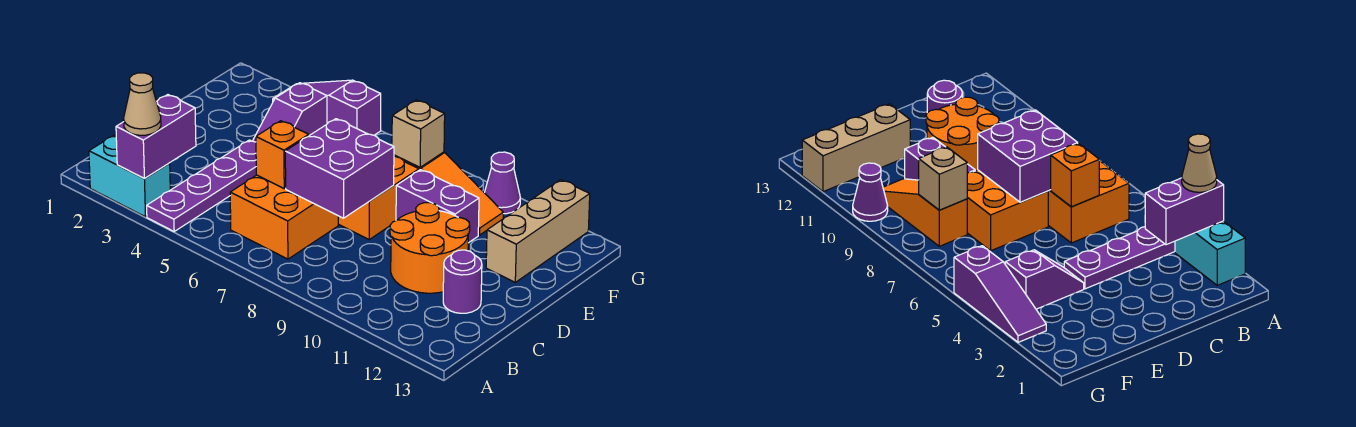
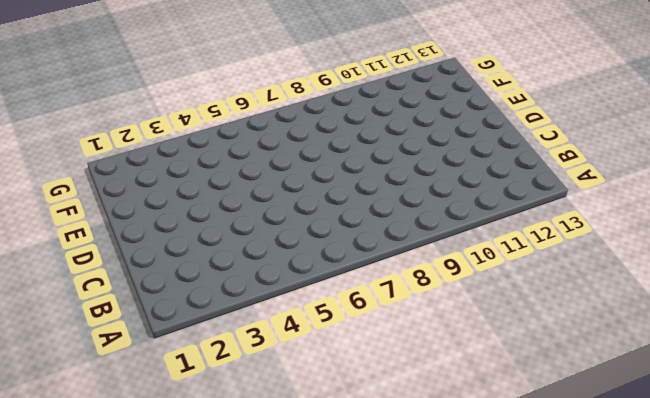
none -> cyan 1x2 brick [89,135,170,217]
none -> purple 1x4 plate [147,140,256,231]
none -> orange 2x2 brick [230,175,338,259]

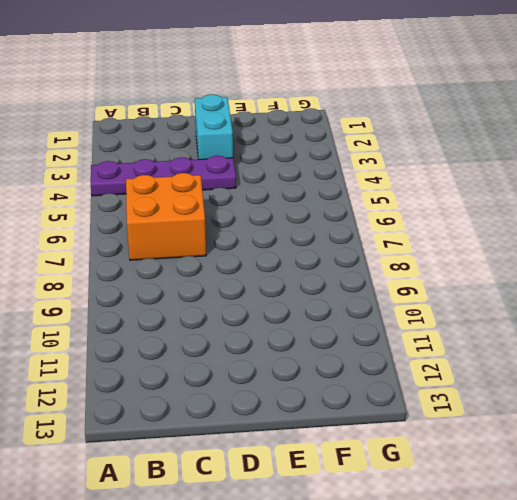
cyan 1x2 brick [195,94,233,159] -> cyan 1x2 brick moved to [89,135,170,217]
none -> orange 2x2 round brick [390,203,470,293]
none -> purple 1x1 round brick [443,250,482,313]
none -> orange 2x2 brick [338,157,419,239]

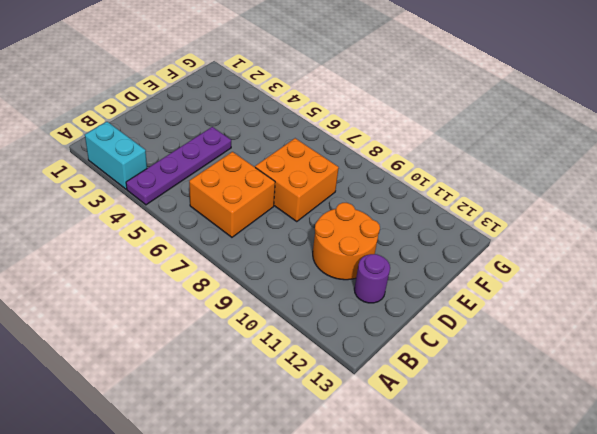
none -> purple 1x2 slope [253,83,327,142]
none -> purple 1x2 brick [396,170,479,243]
none -> tan 1x3 brick [486,180,590,282]

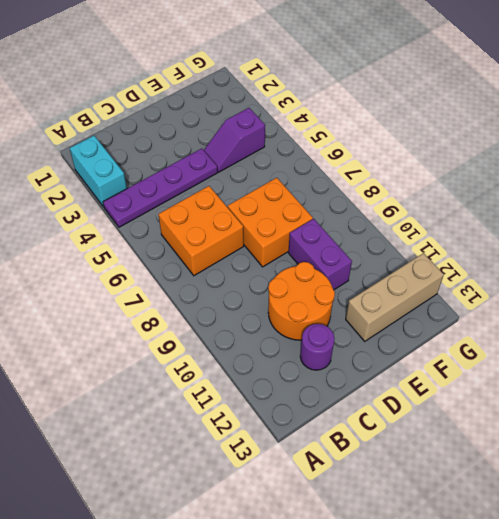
none -> orange 1x3 slope [394,152,503,235]
none -> purple 1x3 slope [273,80,381,135]
none -> purple 1x1 cone [485,152,520,214]

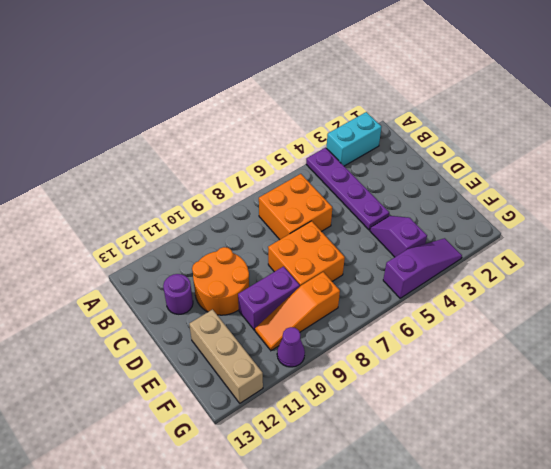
none -> purple 1x2 brick [116,95,196,178]
none -> orange 1x1 brick [256,121,309,188]
none -> purple 2x2 brick [285,119,394,218]

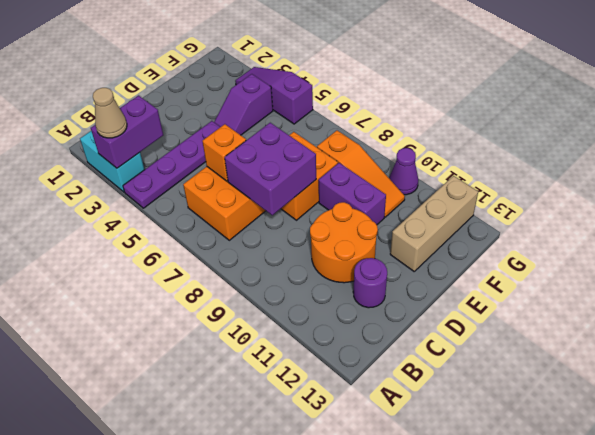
none -> tan 1x1 brick [392,100,445,167]

